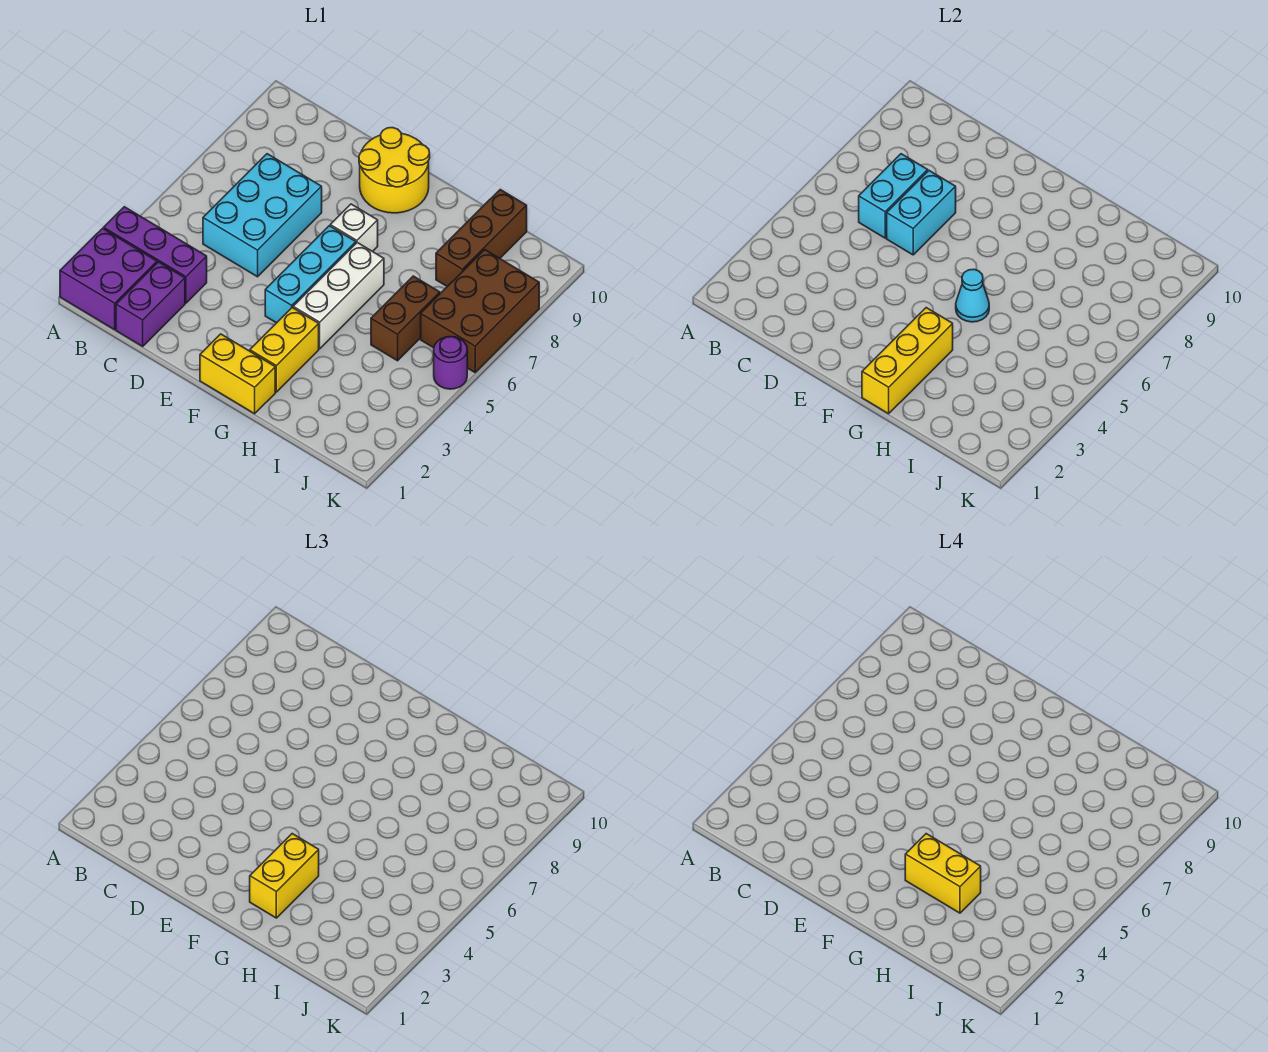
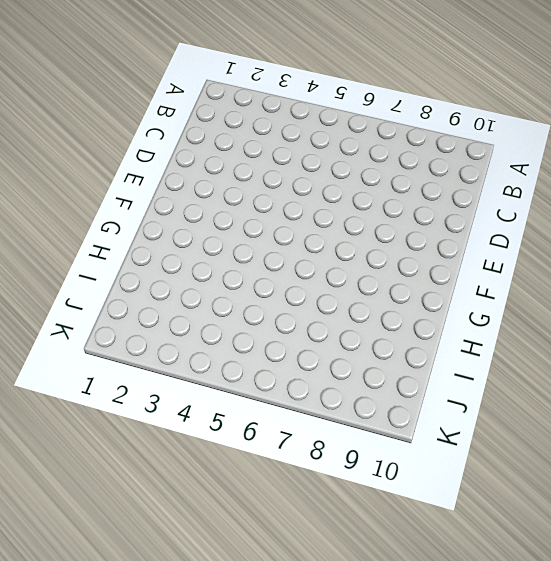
none -> purple 2x2 brick [60,228,157,330]
none -> purple 1x3 brick [104,207,207,303]
none -> purple 1x2 brick [116,262,185,346]

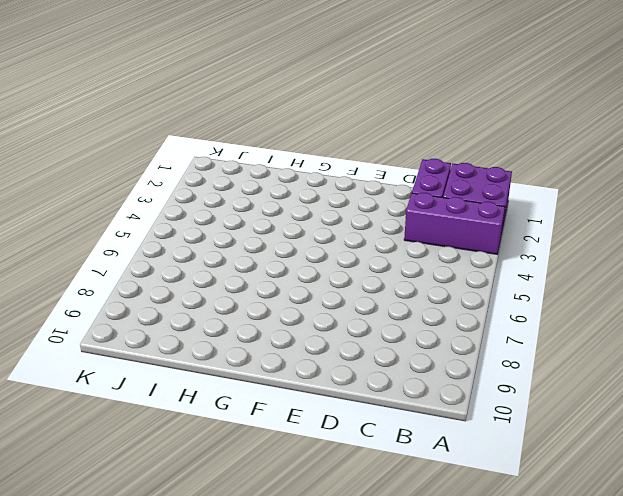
none -> cyan 2x3 brick [203,154,322,277]
none -> yellow 2x2 round brick [359,128,430,213]
none -> yellow 1x2 brick [200,334,275,414]

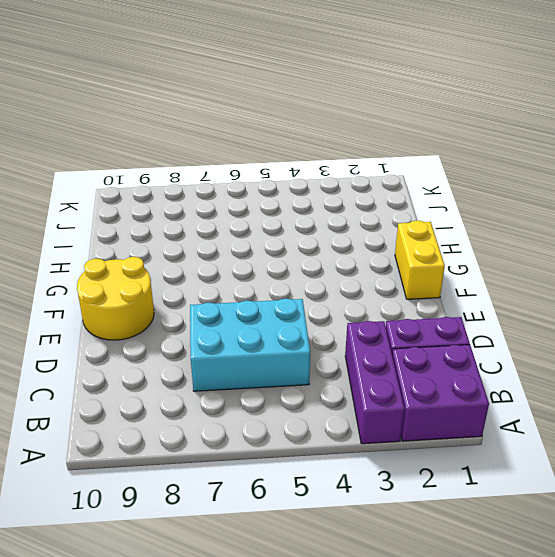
none -> cyan 1x3 brick [265,226,356,323]
none -> white 1x1 brick [330,204,378,252]
none -> yellow 1x2 brick [250,308,319,392]

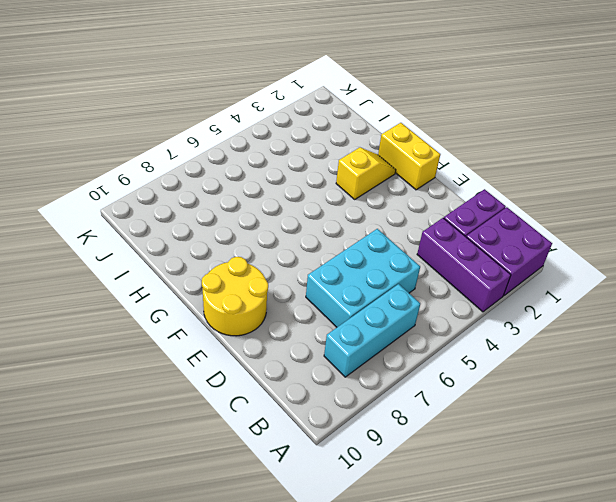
cyan 1x3 brick [324,284,420,377] -> cyan 1x3 brick moved to [265,226,356,323]
yellow 1x2 slope [336,148,396,199] -> yellow 1x2 brick [250,308,319,392]
none -> white 1x1 brick [330,204,378,252]
none -> white 1x3 brick [293,243,384,349]
none -> brown 1x2 brick [371,276,440,361]

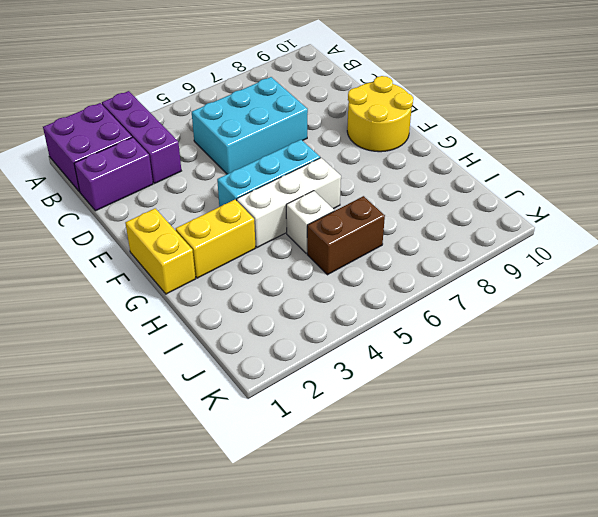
white 1x1 brick [286,191,334,253] -> white 1x1 brick moved to [330,204,378,252]
none -> brown 1x3 brick [436,190,527,286]
none -> brown 2x3 brick [421,250,539,372]
none -> purple 1x1 round brick [434,337,467,389]

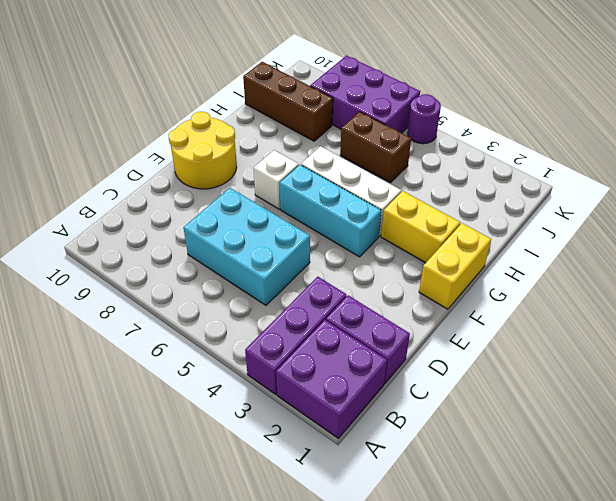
purple 2x3 brick [310,56,420,133] -> brown 2x3 brick [421,250,539,372]
none -> cyan 1x2 brick [859,154,928,238]
none -> cyan 1x2 brick [887,171,956,255]
none -> yellow 1x3 brick [862,308,953,414]

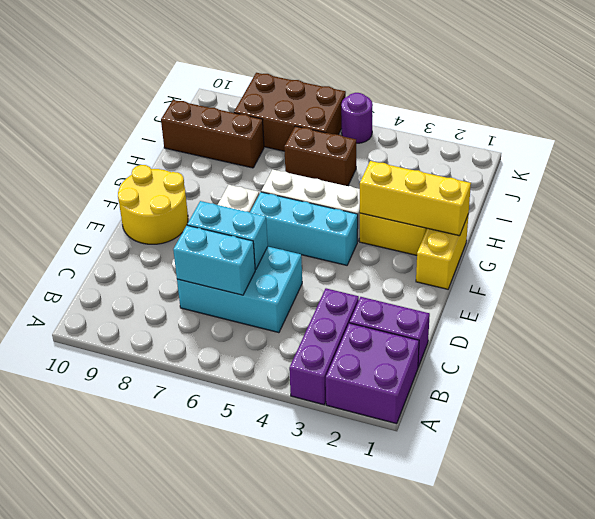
none -> cyan 1x1 cone [956,269,989,322]
none -> yellow 1x2 brick [250,834,319,918]
none -> yellow 1x2 brick [905,834,981,913]

